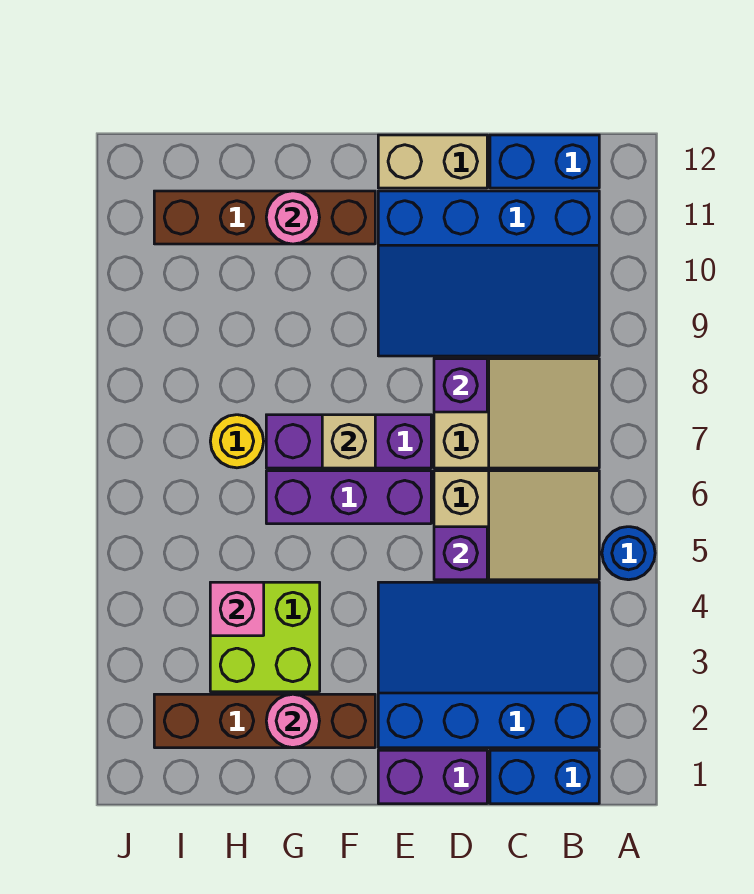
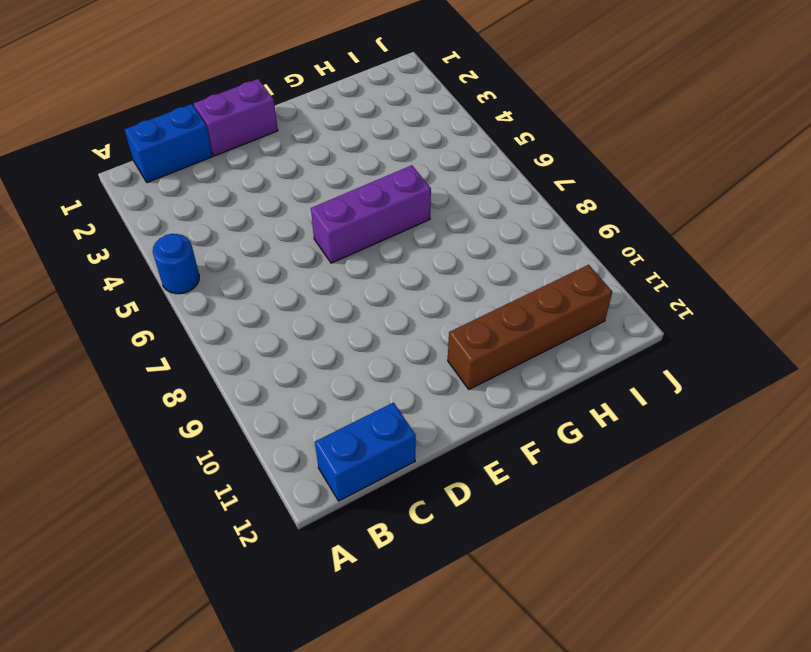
none -> blue 3x4 slope [378,582,599,748]
none -> tan 2x3 slope [434,471,599,580]
none -> tan 2x3 slope [434,359,599,468]

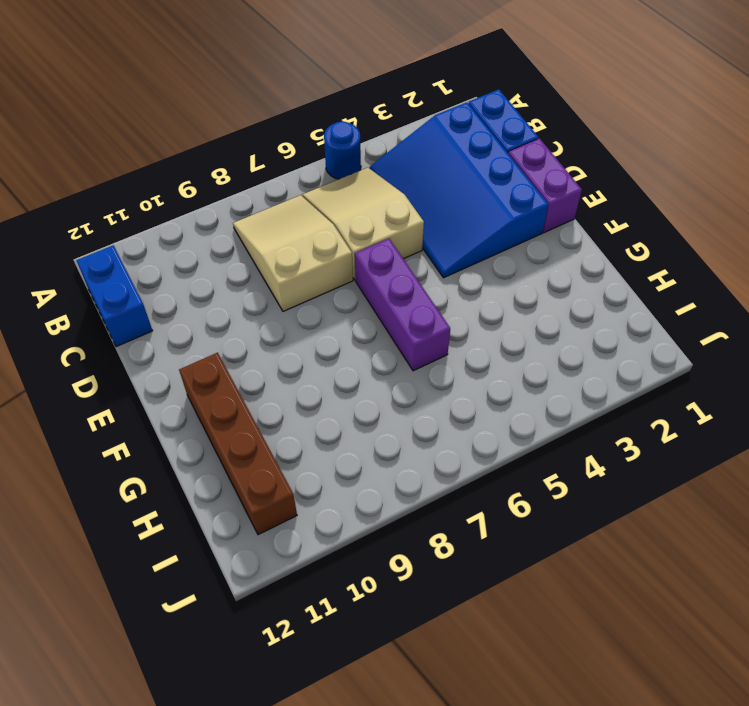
none -> blue 3x4 slope [378,191,599,356]
none -> tan 1x2 brick [378,135,487,188]
none -> purple 1x3 brick [266,415,431,468]

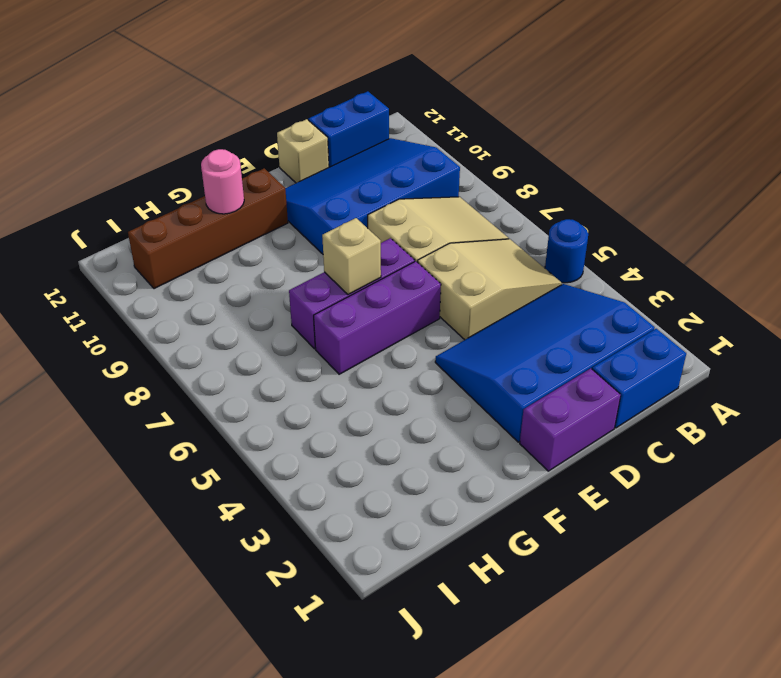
blue 3x4 slope [285,138,460,254] -> blue 3x4 slope turned to [378,191,599,356]
tan 1x1 brick [277,119,329,183] -> tan 1x2 brick [378,135,487,188]
none -> brown 1x4 brick [154,694,375,748]
none -> lime 2x2 brick [210,582,320,692]
none -> yellow 1x1 round brick [210,415,264,468]

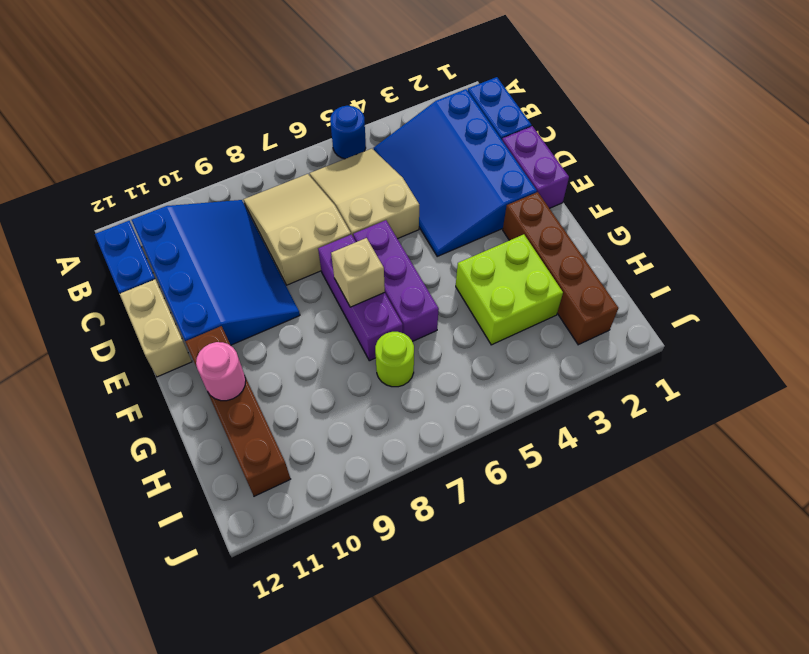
lime 1x1 round brick [375,332,414,387] -> yellow 1x1 round brick [210,415,264,468]
none -> purple 1x1 brick [434,527,487,580]
none -> purple 1x1 brick [434,359,487,412]
none -> pink 1x1 round brick [266,694,319,748]

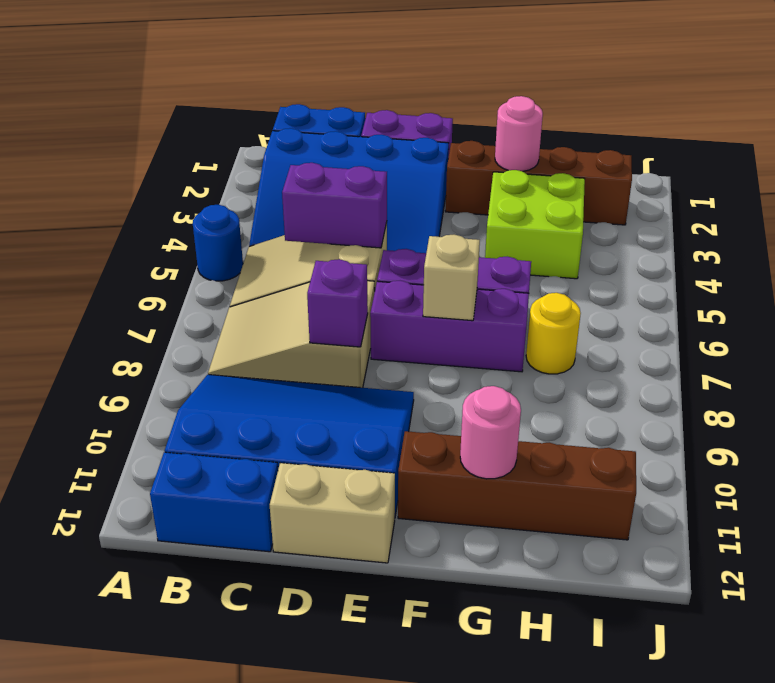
purple 1x2 brick [282,163,387,248] -> purple 1x1 brick [434,527,487,580]
none -> pink 1x1 brick [210,582,264,636]

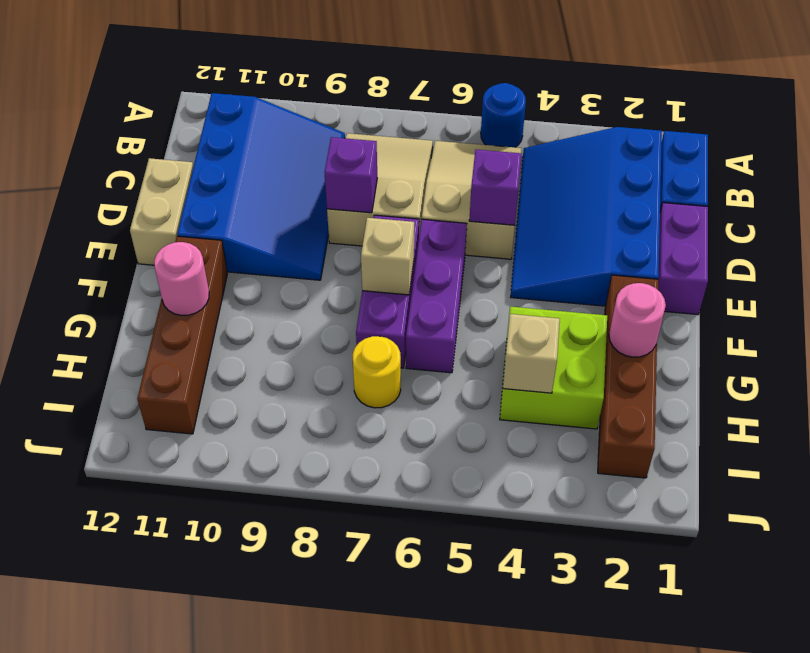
tan 1x1 brick [503,314,560,393] -> pink 1x1 brick [210,582,264,636]
none -> blue 1x2 brick [490,135,599,188]

